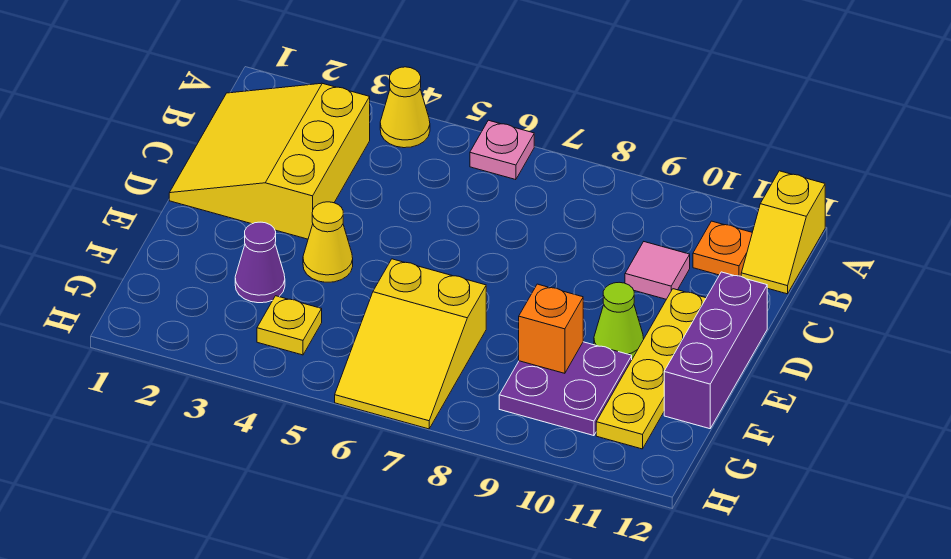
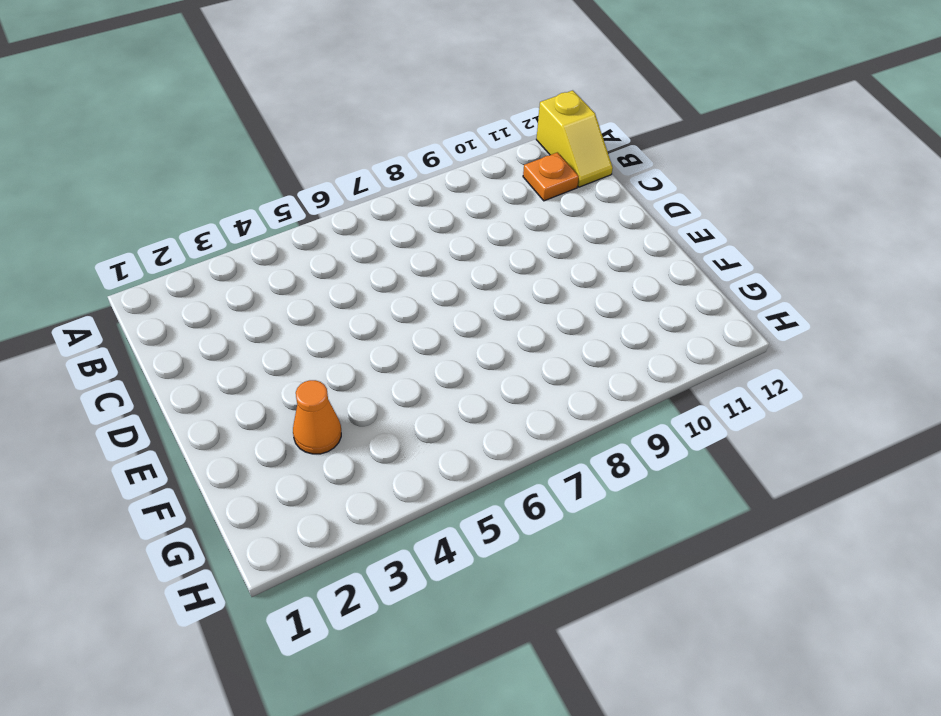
orange 1x1 cone [293,380,341,454] -> purple 1x1 cone [235,222,285,303]
none -> yellow 1x1 cone [380,67,430,148]
none -> pink 1x1 plate [470,120,534,180]
none -> yellow 3x3 slope [169,83,370,239]

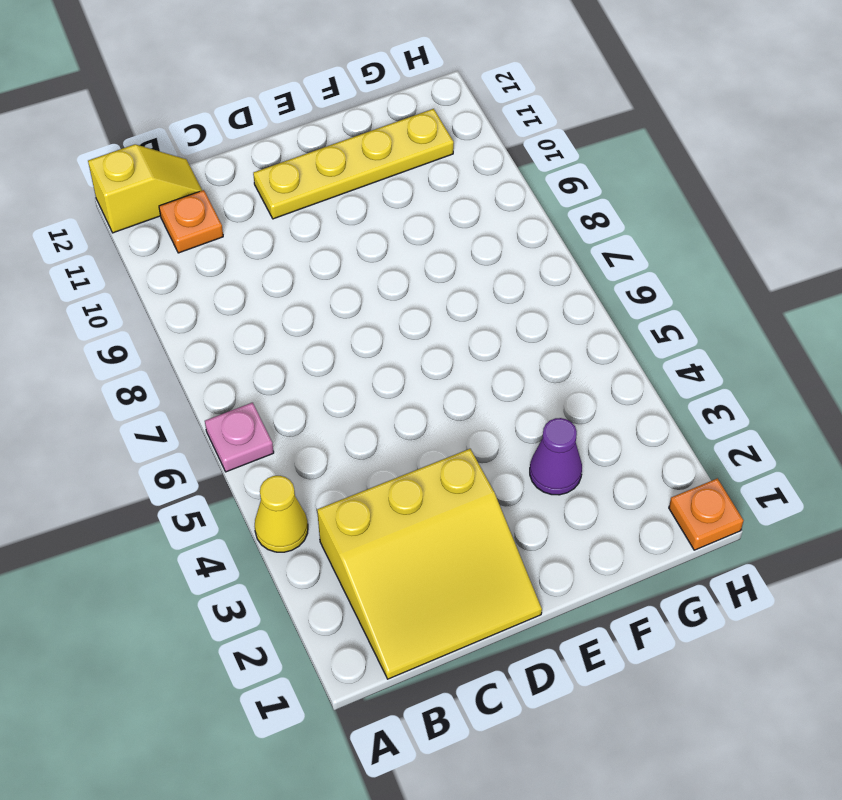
orange 1x1 plate [669,478,744,550] -> none
none -> pink 1x1 tile [625,242,690,299]
none -> purple 1x3 brick [664,272,767,429]
none -> yellow 1x1 cone [303,202,353,282]

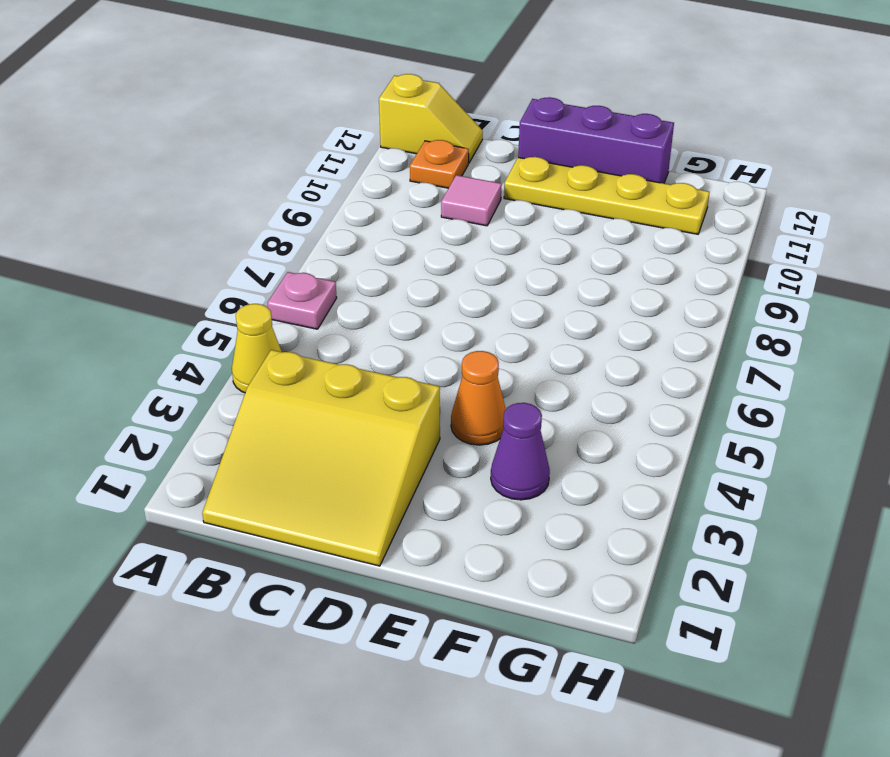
orange 1x1 cone [451,351,506,445] -> yellow 1x1 cone [303,202,353,282]
none -> lime 1x1 cone [594,282,644,359]
none -> yellow 2x3 slope [335,259,486,429]
none -> purple 2x2 plate [499,342,632,436]

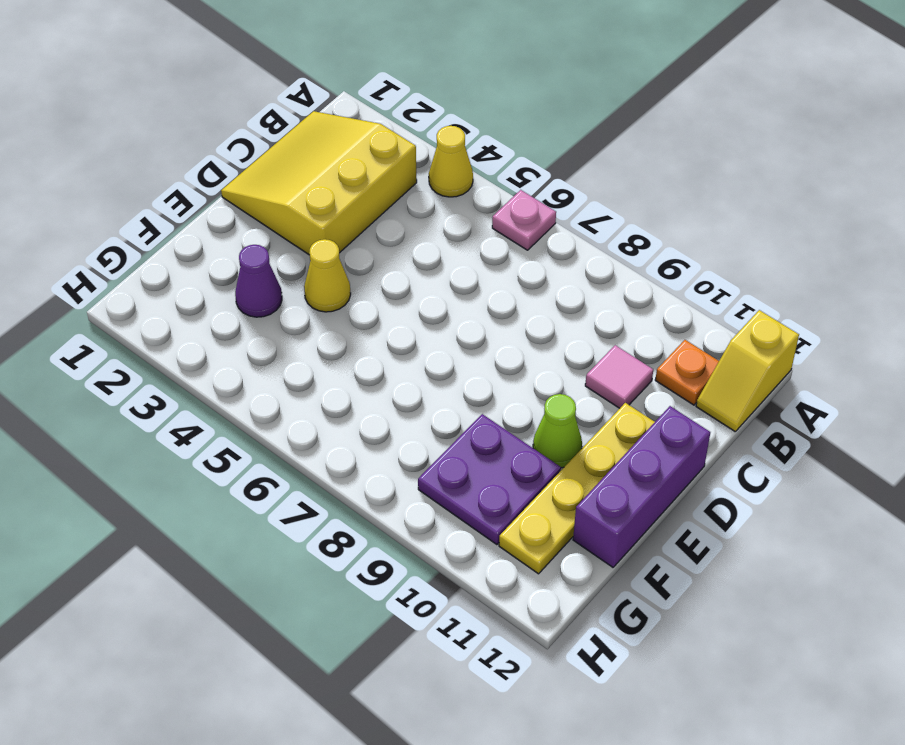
none -> yellow 2x3 slope [335,259,486,429]
none -> yellow 1x1 plate [257,296,322,355]
none -> orange 1x1 brick [519,284,583,373]

